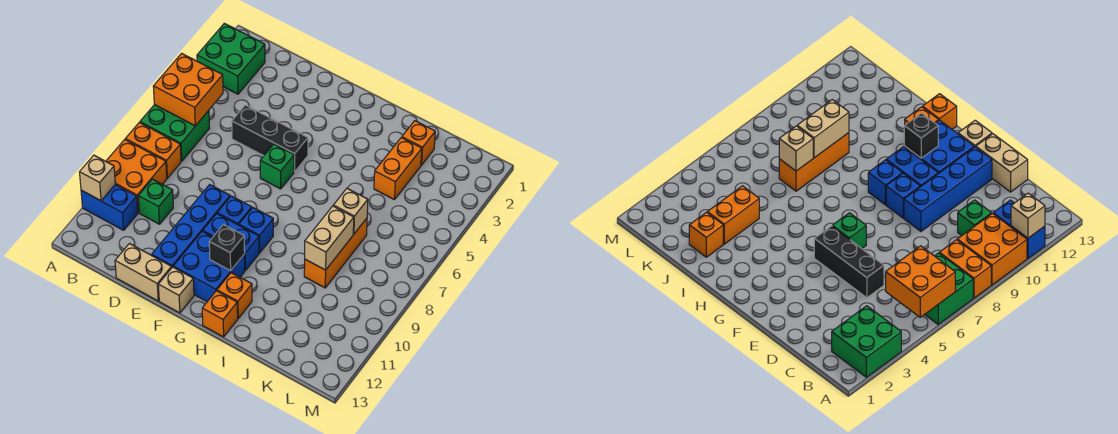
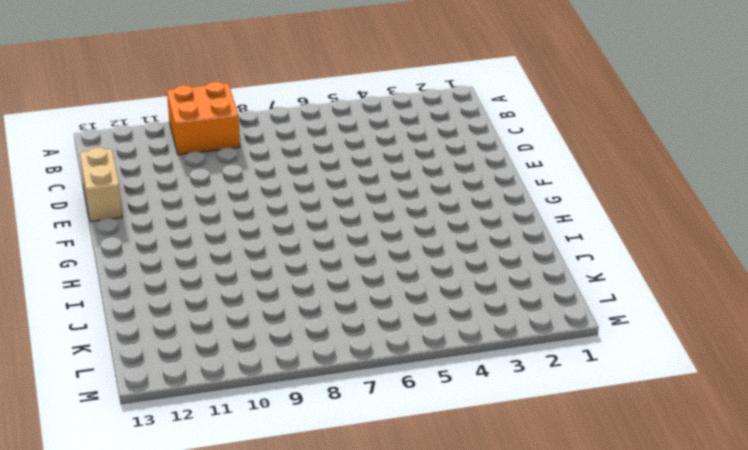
none -> green 2x2 brick [197,23,265,94]
none -> green 2x2 brick [140,105,210,161]
none -> orange 1x2 brick [125,122,181,178]

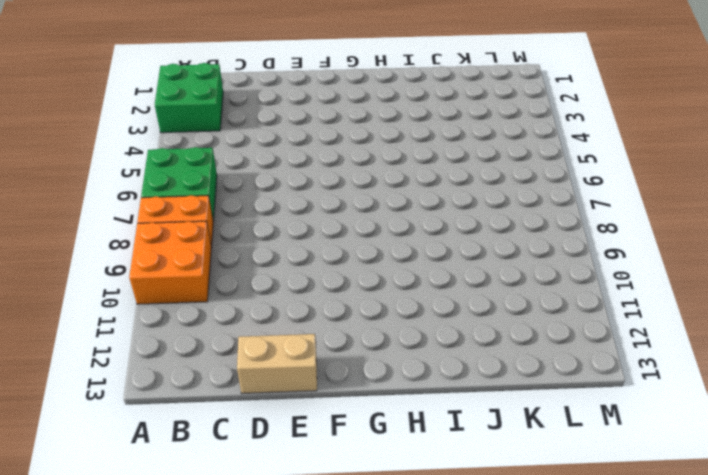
none -> blue 1x2 brick [81,185,138,230]
none -> green 1x1 brick [138,179,173,224]
none -> black 1x3 brick [232,105,308,172]

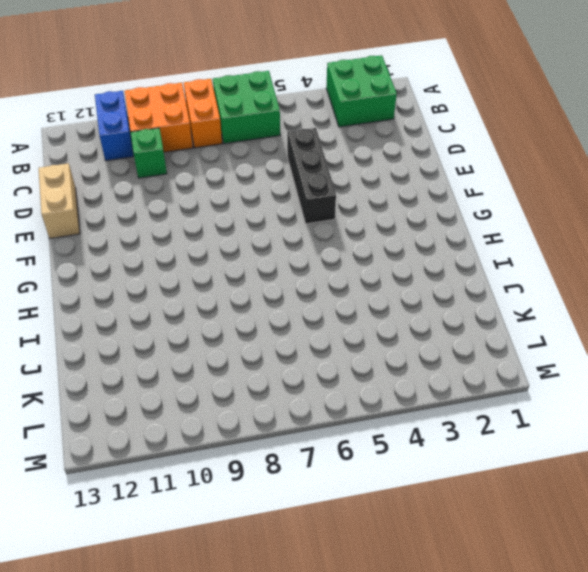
none -> blue 1x4 brick [152,185,230,267]
none -> green 1x1 brick [260,144,294,189]
none -> blue 1x1 brick [217,196,252,225]

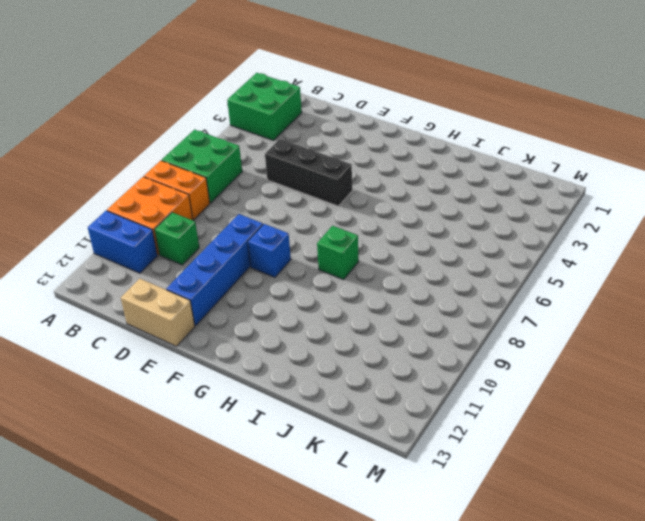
green 1x1 brick [317,226,359,280] -> green 1x1 brick moved to [260,144,294,189]
none -> blue 1x2 brick [203,214,259,270]
none -> blue 2x2 brick [173,231,245,302]
none -> tan 1x1 brick [158,267,194,313]

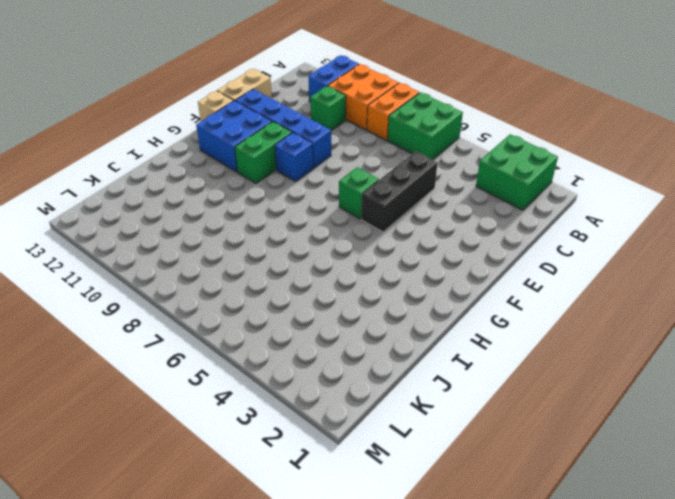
green 1x2 brick [235,122,292,183] -> blue 1x2 brick [203,214,259,270]
none -> blue 1x1 brick [239,208,273,253]
none -> orange 1x1 brick [217,273,252,318]
none -> orange 1x1 brick [202,291,238,337]

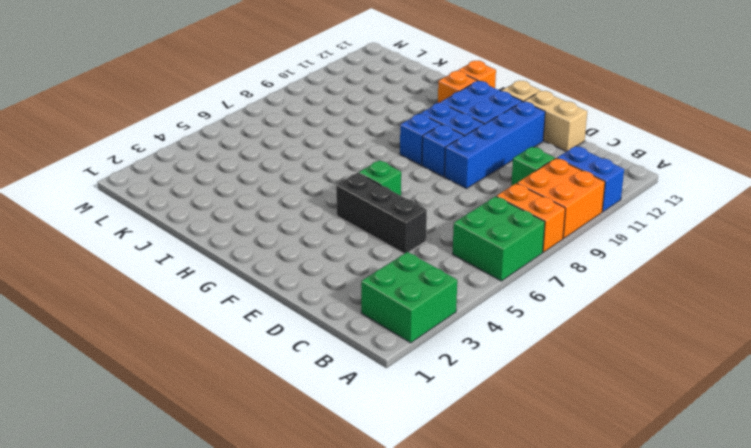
none -> orange 1x1 brick [402,121,435,165]
none -> orange 1x2 brick [374,138,422,200]
none -> orange 1x3 brick [304,218,367,288]

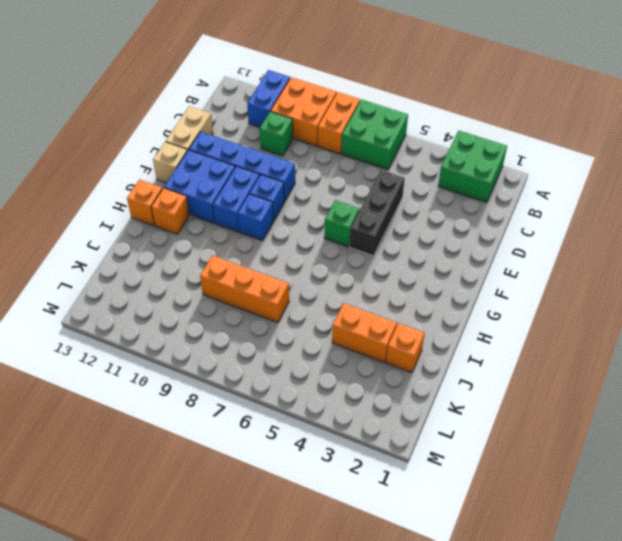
none -> orange 2x2 brick [153,53,223,126]
none -> tan 1x1 brick [80,155,115,201]
none -> black 1x1 brick [209,225,245,271]

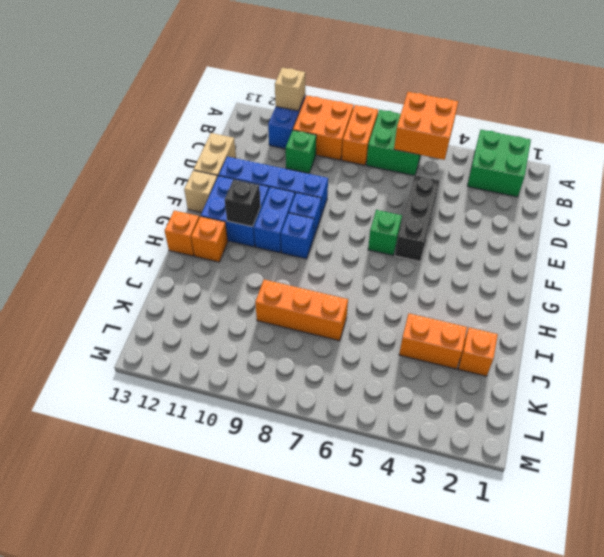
none -> tan 1x1 brick [333,188,368,234]
none -> tan 1x2 brick [305,206,354,270]

